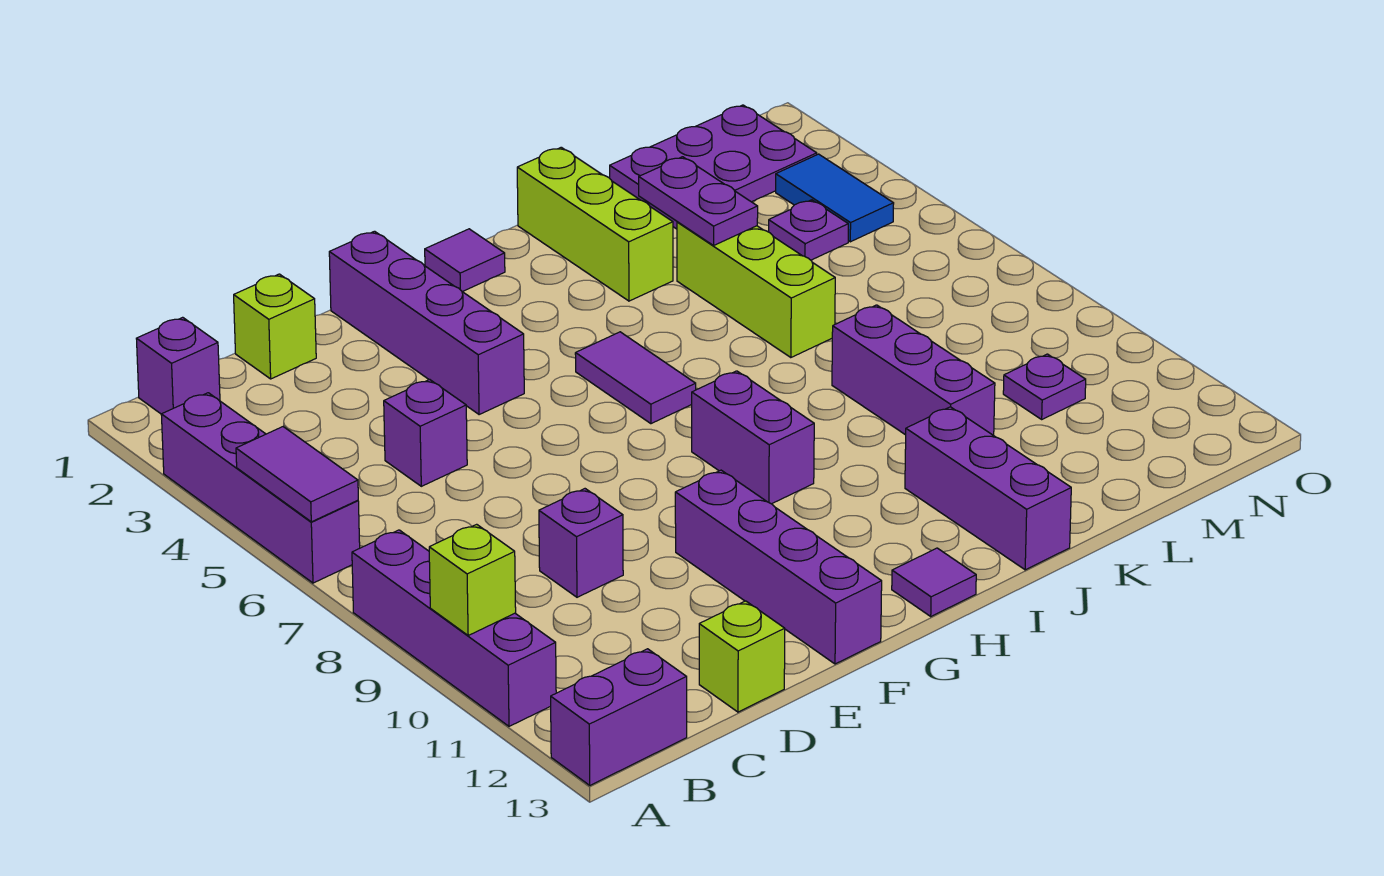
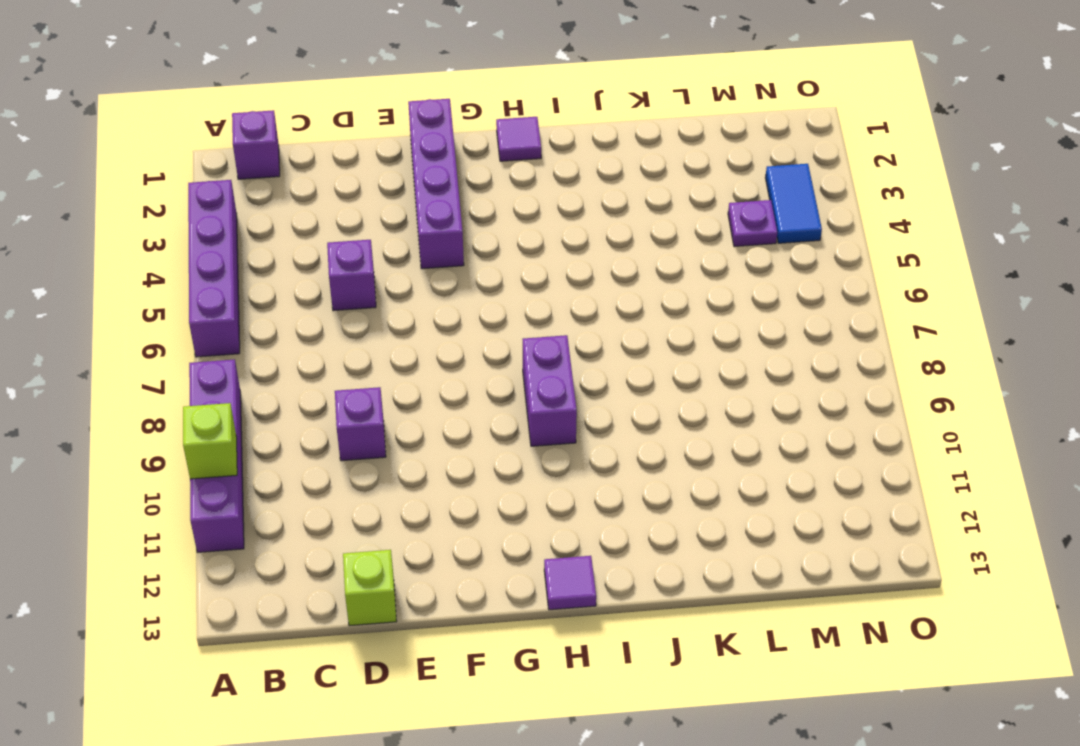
none -> purple 1x2 brick [551,649,687,785]
none -> lime 1x1 brick [234,274,316,379]
none -> purple 1x4 brick [675,470,882,664]

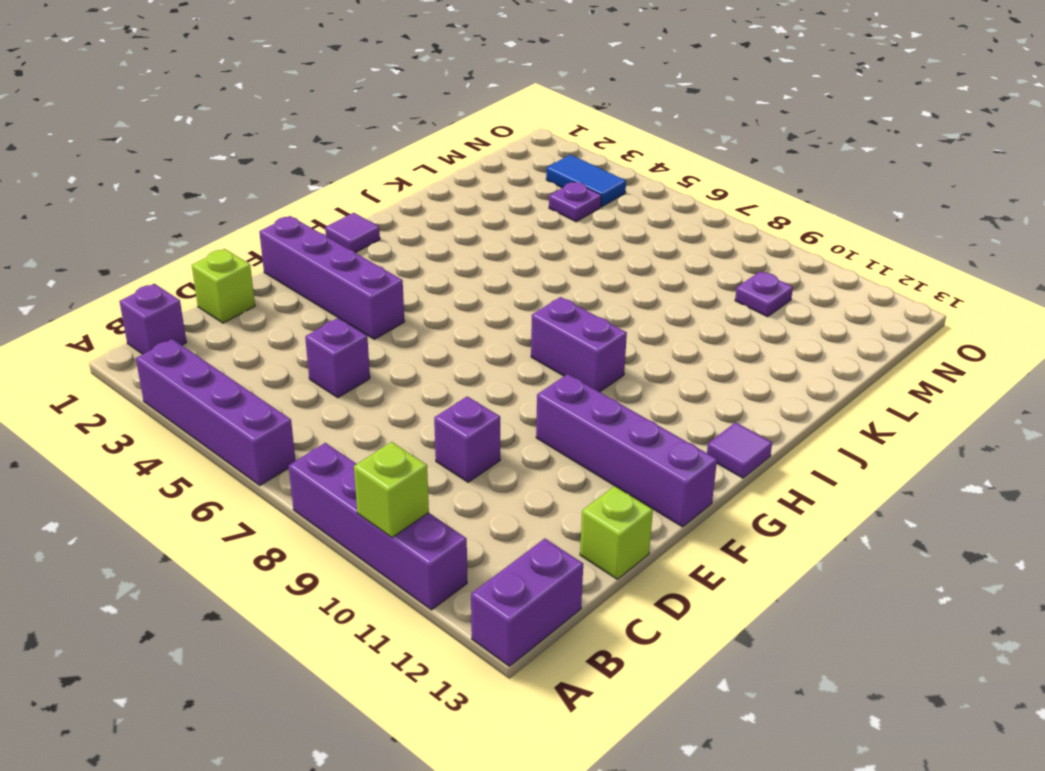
none -> purple 1x2 tile [575,332,696,424]
none -> lime 1x3 brick [517,147,673,301]
none -> purple 1x3 brick [905,407,1071,570]

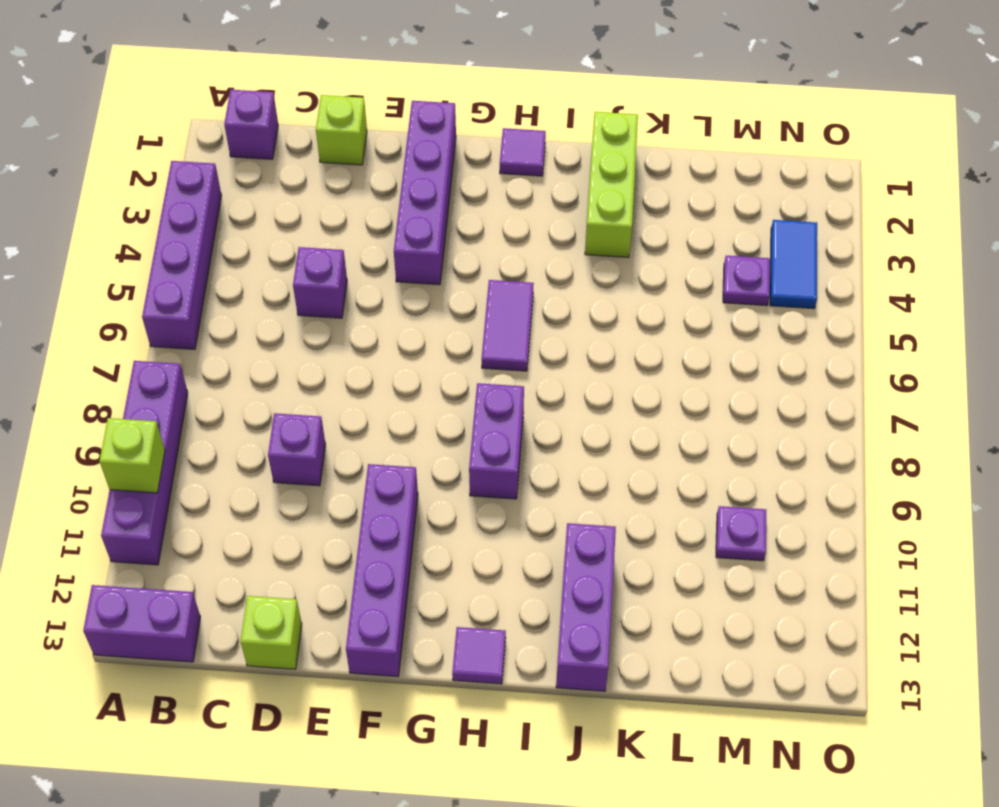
none -> lime 1x3 brick [677,222,835,358]
none -> purple 1x3 brick [832,305,995,435]
none -> purple 2x3 plate [610,105,817,229]

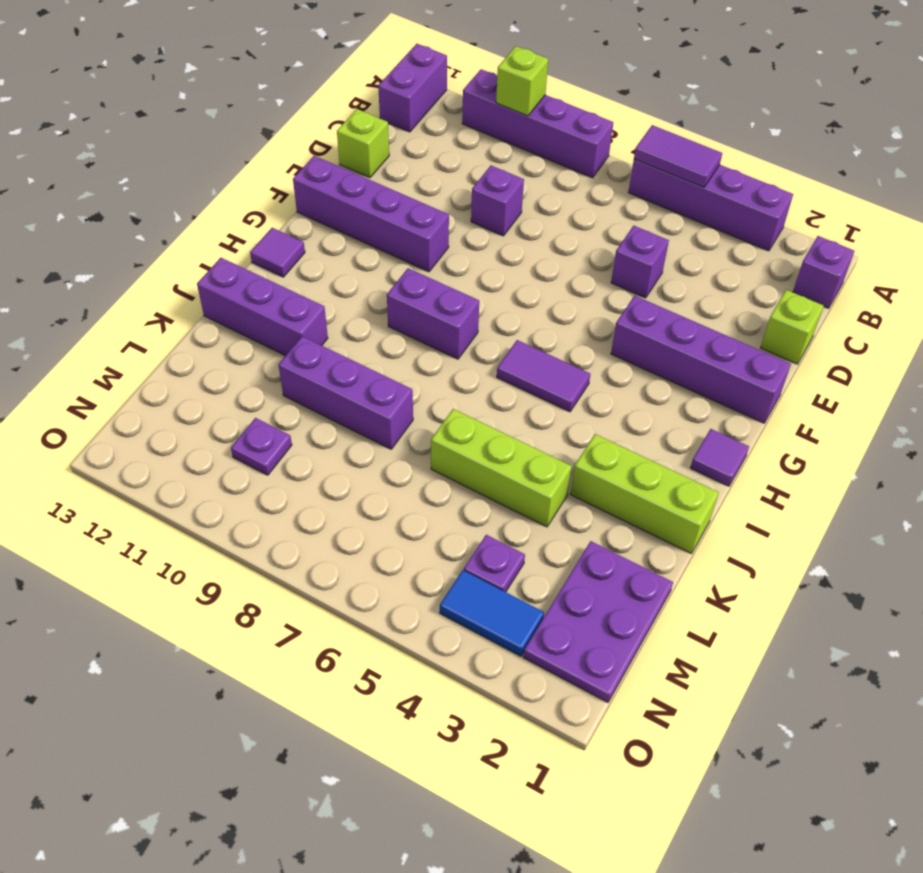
none -> purple 1x2 plate [639,157,758,245]

